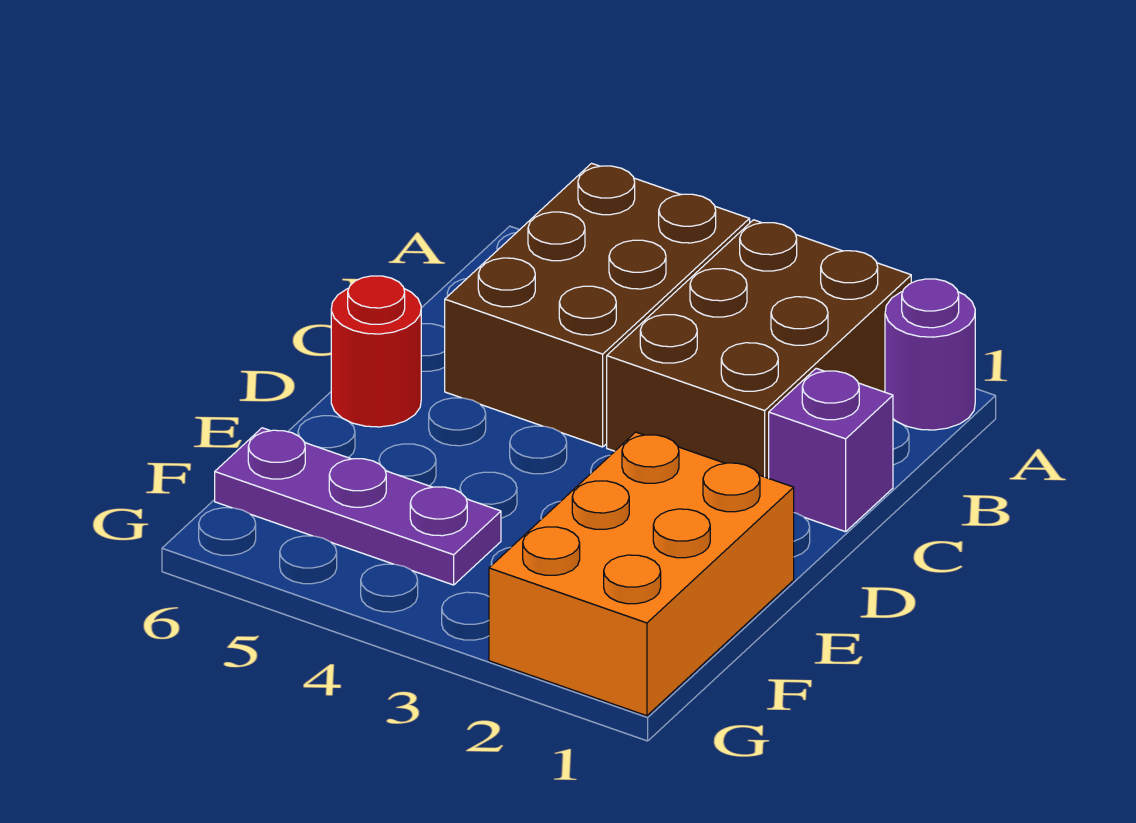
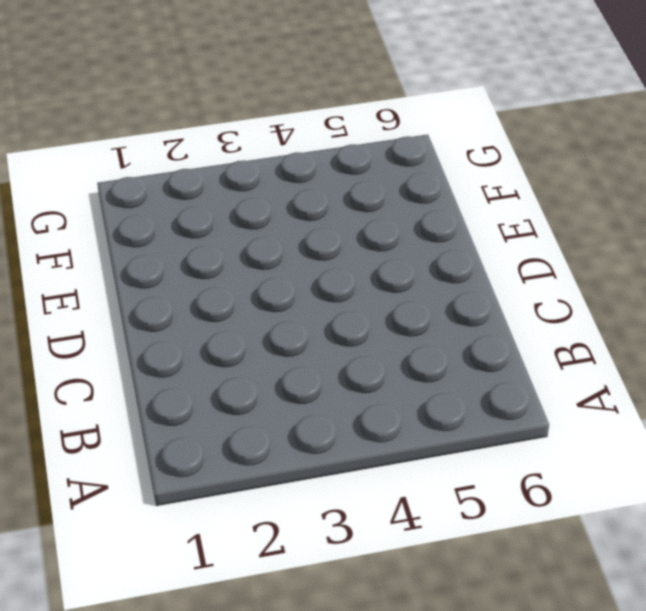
none -> purple 1x1 round brick [885,279,975,430]
none -> brown 2x3 brick [607,220,911,478]

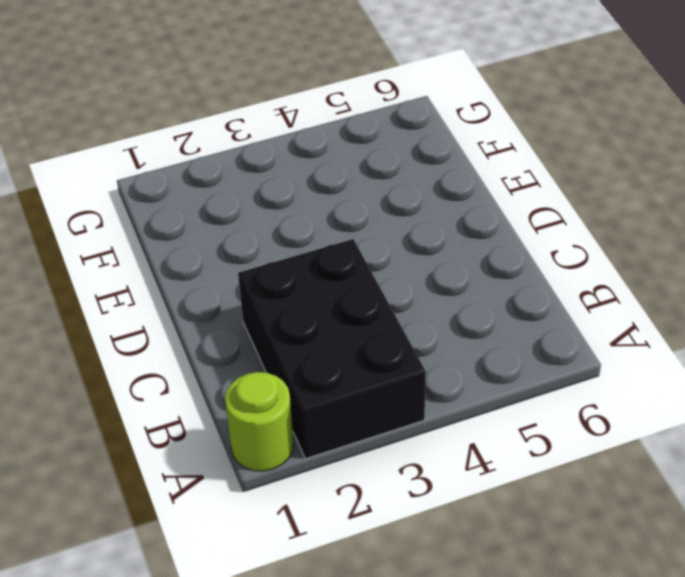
lime 1x1 round brick [225,372,294,471] -> purple 1x1 round brick [885,279,975,430]
black 2x3 brick [238,239,426,459] -> brown 2x3 brick [607,220,911,478]
none -> brown 2x3 brick [445,163,750,447]
none -> purple 1x1 brick [769,368,893,532]

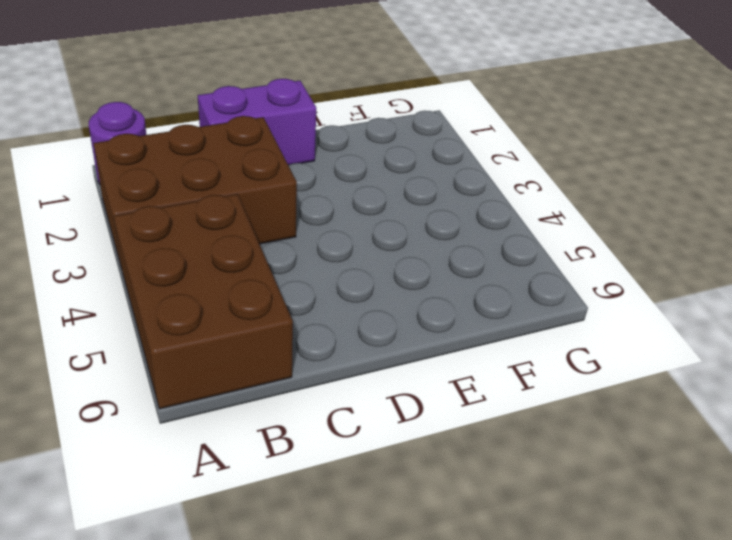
brown 2x3 brick [114,194,293,409] -> brown 2x3 brick turned to [445,163,750,447]
purple 1x2 brick [198,79,316,165] -> purple 1x1 brick [769,368,893,532]
none -> red 1x1 round brick [331,276,421,427]
none -> orange 2x3 brick [489,432,794,716]

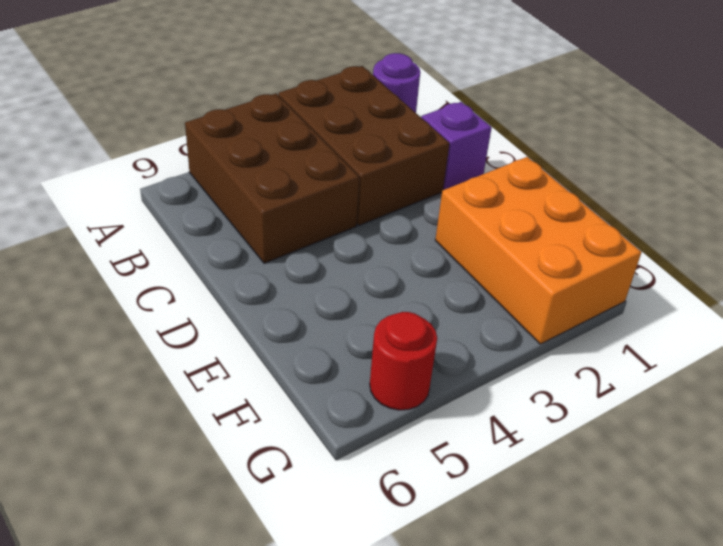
red 1x1 round brick [370,312,437,410] -> red 1x1 round brick moved to [331,276,421,427]
none -> purple 1x3 plate [215,428,501,585]

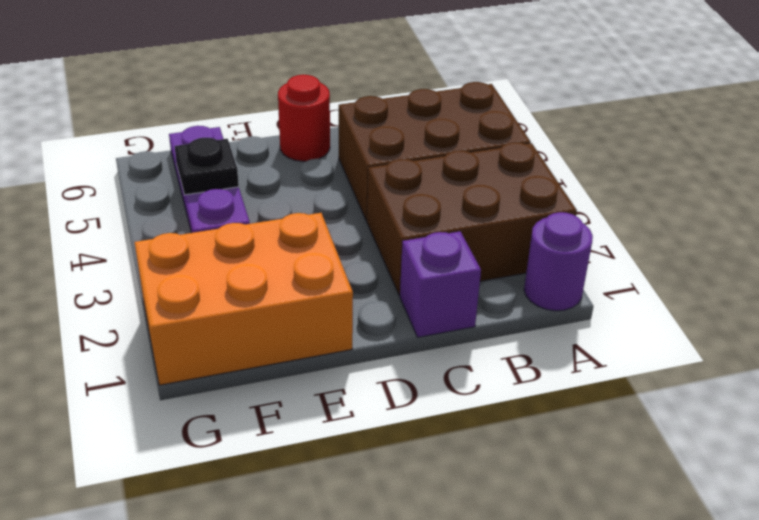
black 1x1 plate [175,138,239,195] -> none

